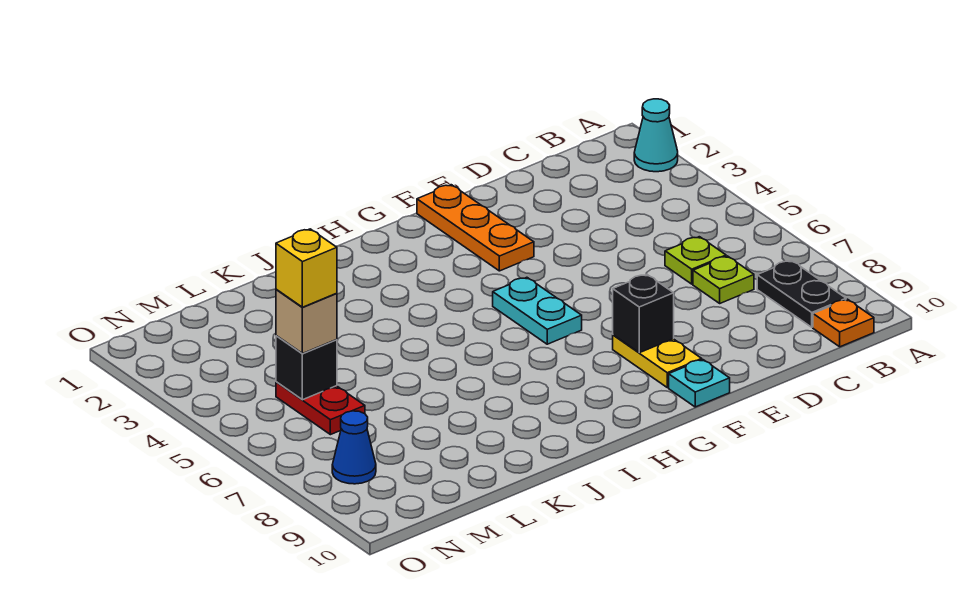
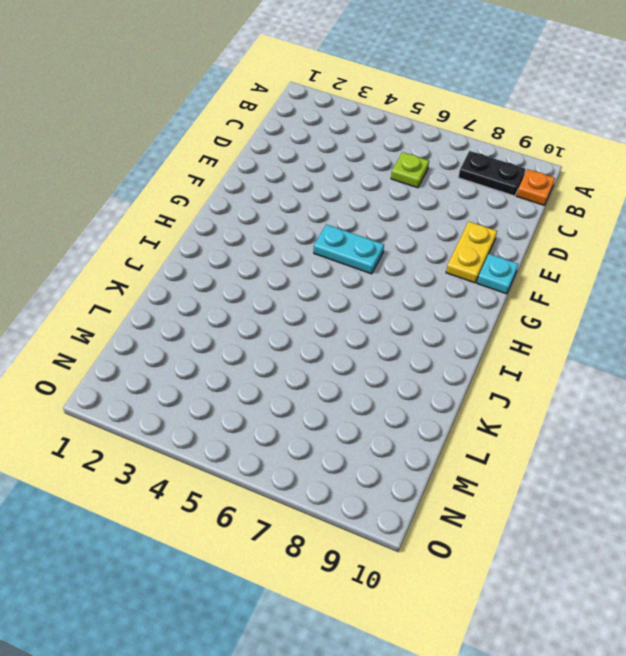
yellow 1x2 plate [446,222,497,283] -> yellow 1x2 plate turned to [613,335,702,387]
none -> cyan 1x1 cone [634,99,678,172]
none -> lime 1x1 plate [693,256,754,303]
none -> orange 1x3 plate [417,185,534,271]

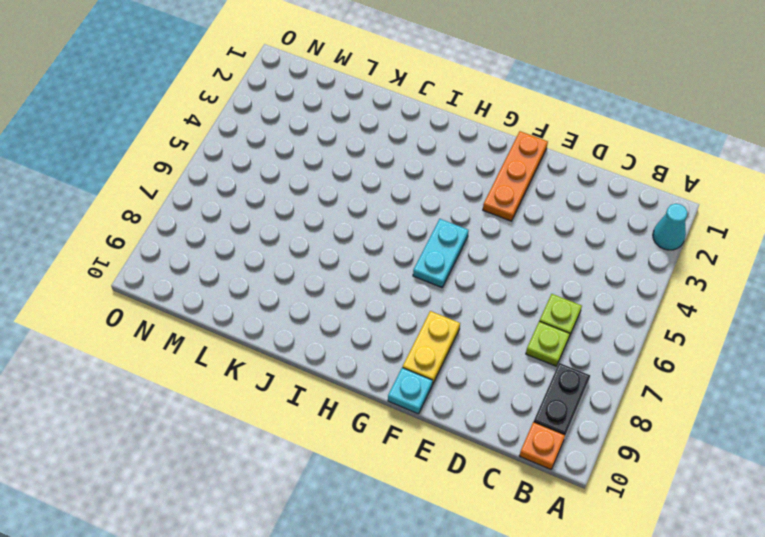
none -> red 1x2 plate [276,382,365,435]
none -> blue 1x1 cone [332,411,376,484]
none -> black 1x1 brick [613,274,674,353]

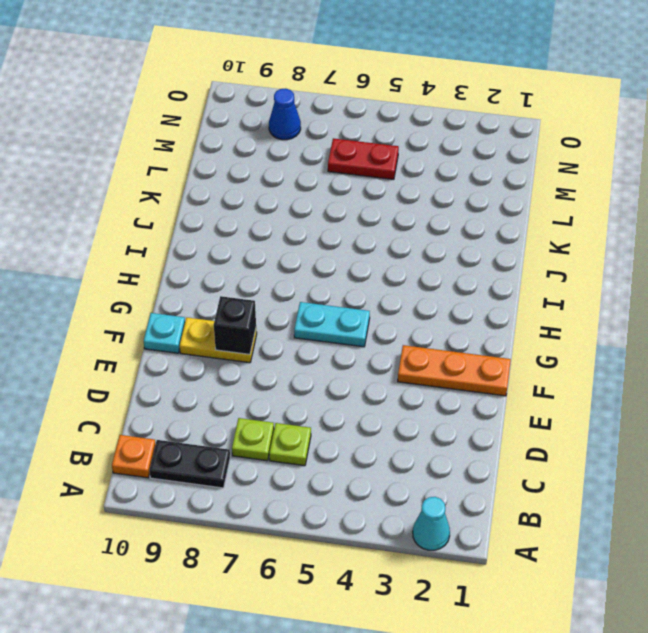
none -> black 1x1 brick [276,336,337,400]
none -> tan 1x1 brick [276,289,337,354]
none -> yellow 1x1 brick [276,229,337,307]

